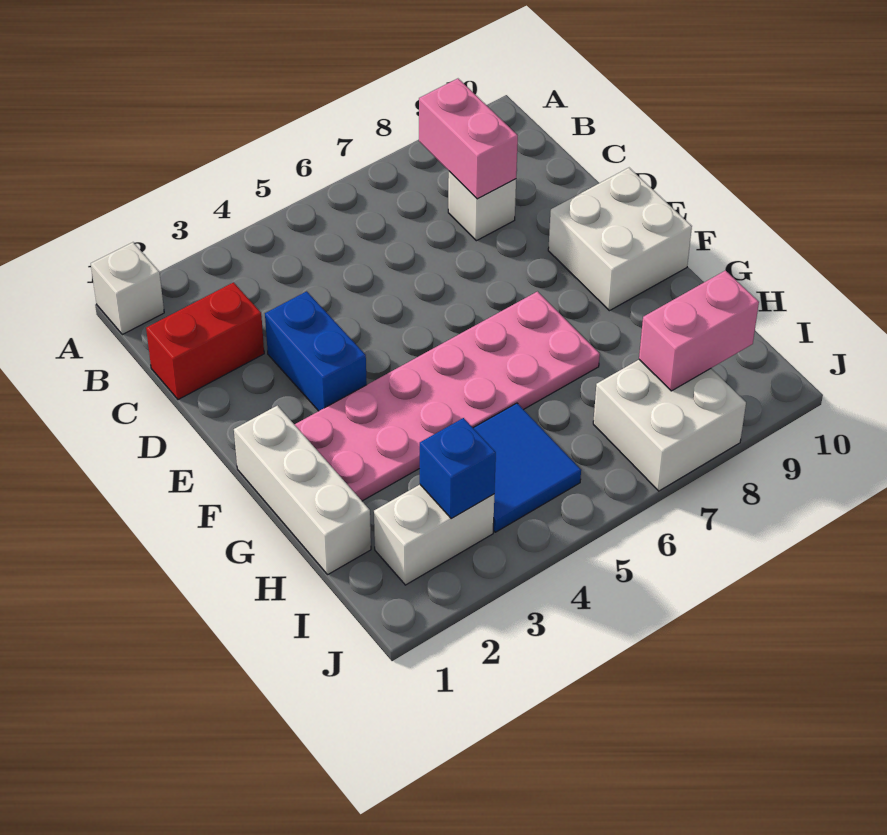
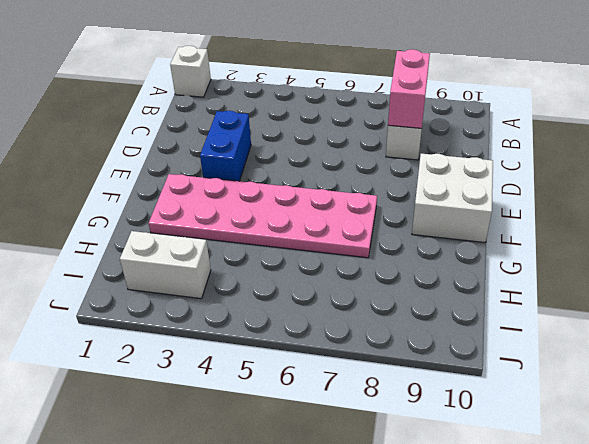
none -> red 1x2 brick [146,282,264,400]
none -> white 1x3 brick [234,405,371,574]
none -> blue 2x2 tile [474,403,581,532]

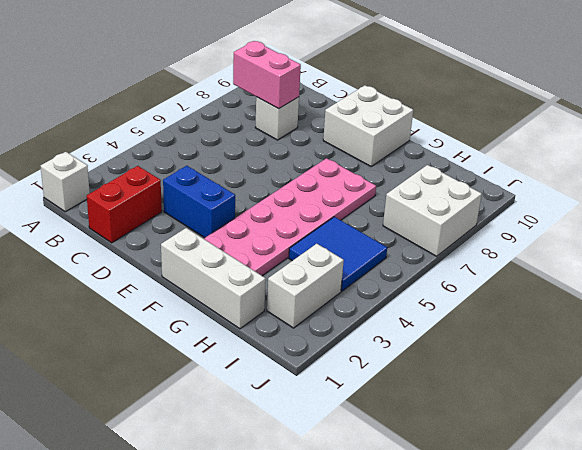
none -> blue 1x1 brick [420,418,496,519]
none -> pink 1x2 brick [639,271,759,391]

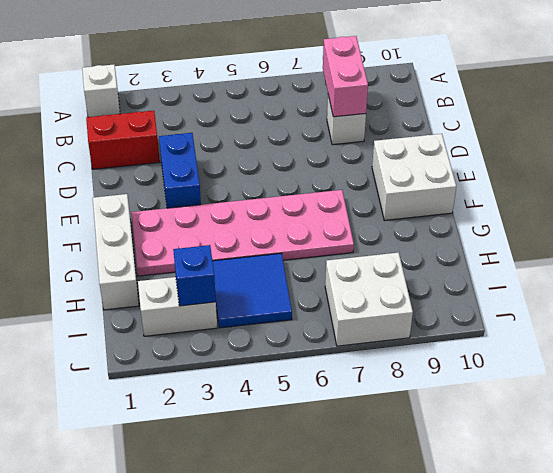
none -> pink 1x2 brick [639,271,759,391]

